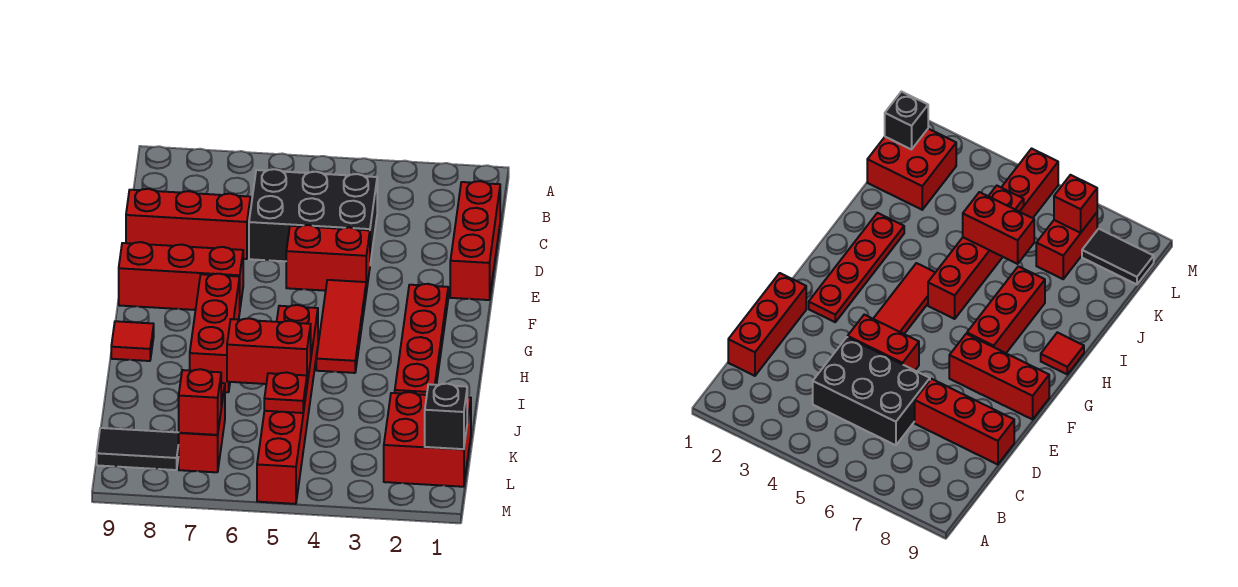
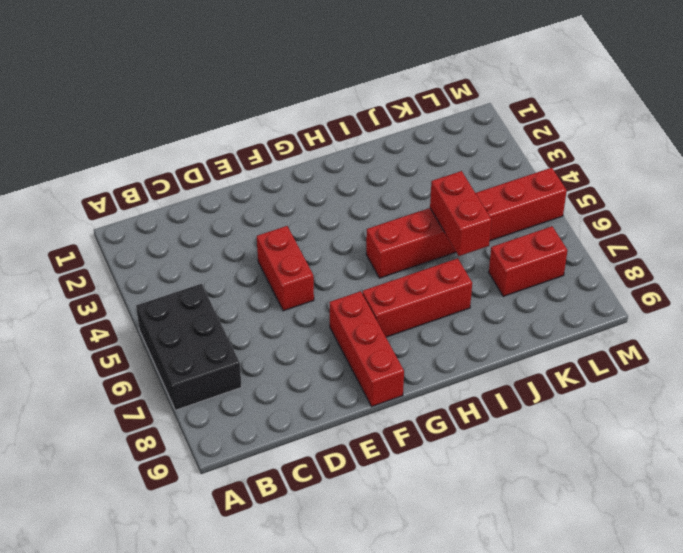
black 2x3 brick [136,284,242,410] -> black 2x3 brick moved to [249,169,377,263]
none -> red 1x3 brick [450,181,500,300]
none -> red 1x3 brick [126,189,251,259]
none -> red 1x4 plate [395,284,448,395]

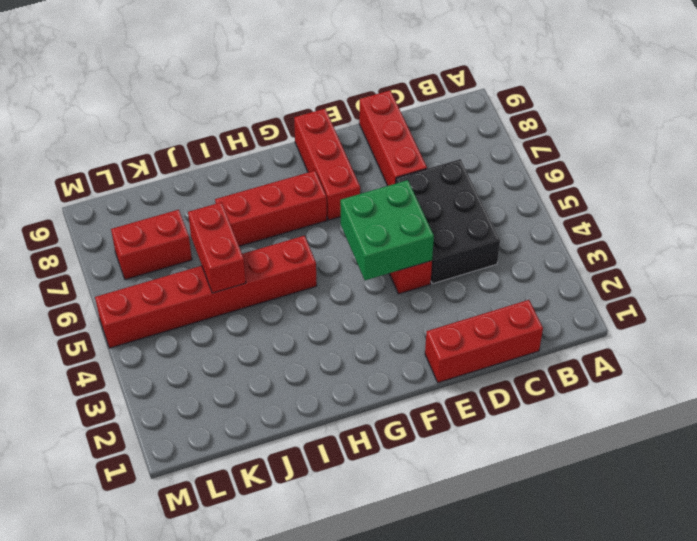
green 2x2 brick [340,180,434,280] -> none
none -> red 1x4 plate [395,284,448,395]
none -> red 1x3 tile [316,280,366,373]
none -> red 1x1 tile [111,321,154,361]

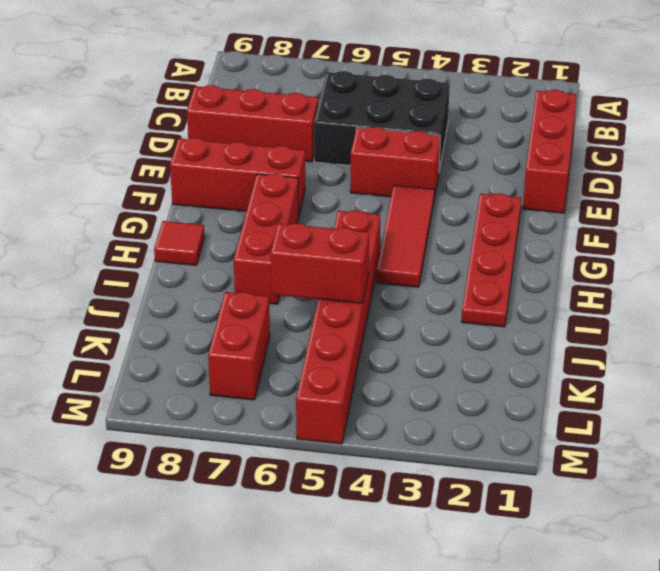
none -> red 2x2 brick [384,392,471,487]
none -> black 1x2 tile [97,428,179,470]
none -> red 1x1 plate [264,372,307,413]

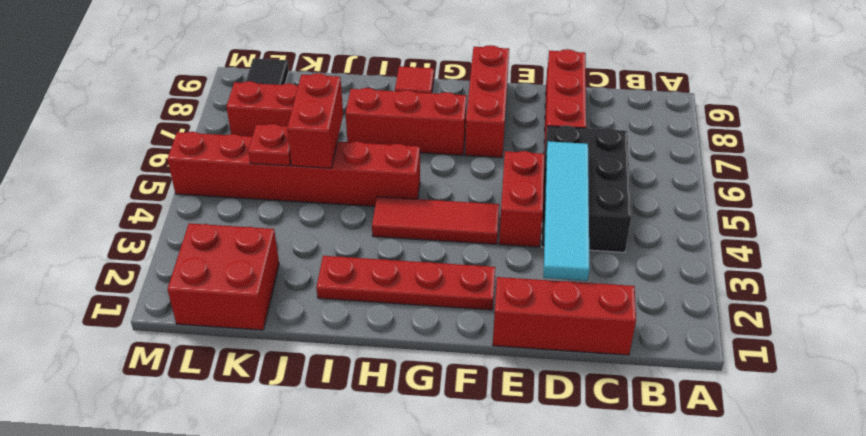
cyan 1x4 tile [543,141,590,281] -> none
none -> black 1x1 brick [425,384,467,449]
none -> red 1x1 brick [178,369,221,435]

